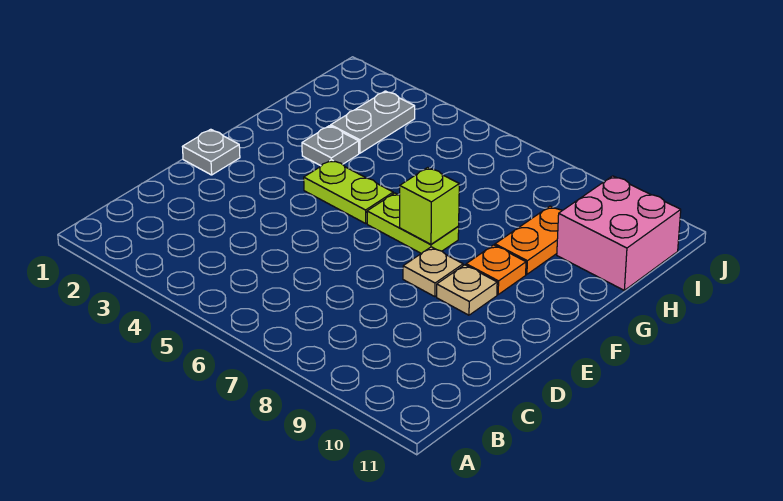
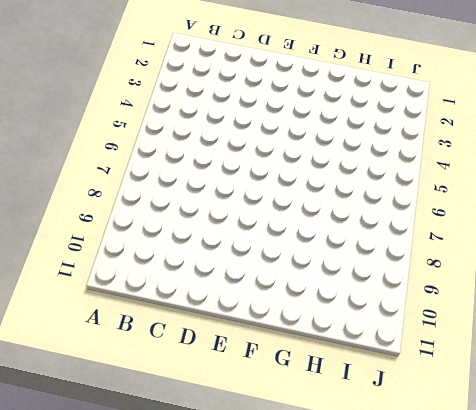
none -> grey 1x1 plate [182,129,240,175]
none -> tan 1x1 plate [403,247,463,297]

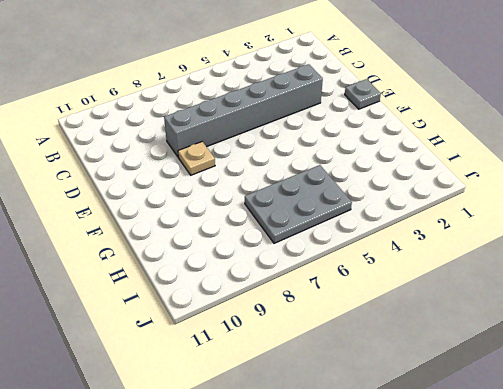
grey 1x6 brick [164,64,323,157] -> none
grey 2x3 plate [245,165,352,243] -> none
none -> tan 1x1 plate [437,265,497,315]
none -> lime 1x2 plate [304,160,393,223]

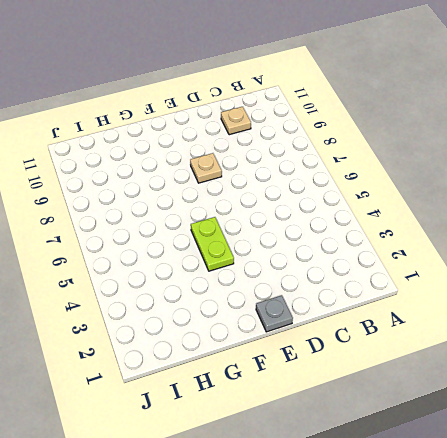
tan 1x1 plate [221,107,251,135] -> tan 1x1 plate moved to [437,265,497,315]
none -> lime 1x2 plate [367,193,459,253]
none -> orange 1x1 plate [466,245,526,294]

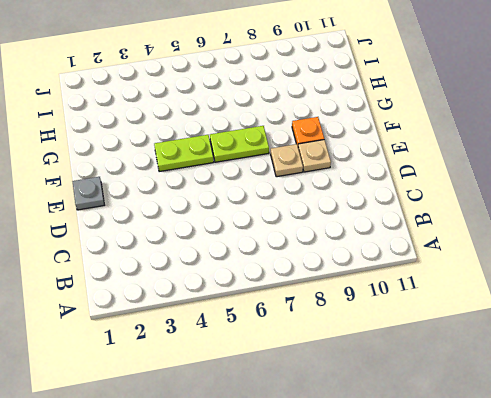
none -> grey 1x1 plate [302,126,359,166]
none -> orange 1x2 plate [495,206,562,274]

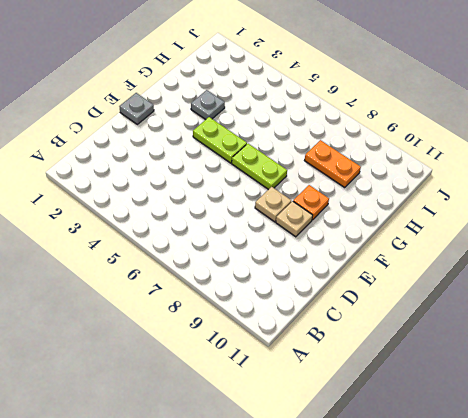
orange 1x2 plate [305,140,361,188] -> orange 1x2 plate turned to [495,206,562,274]
none -> grey 1x2 plate [331,91,415,153]
none -> pink 2x2 brick [557,176,681,290]

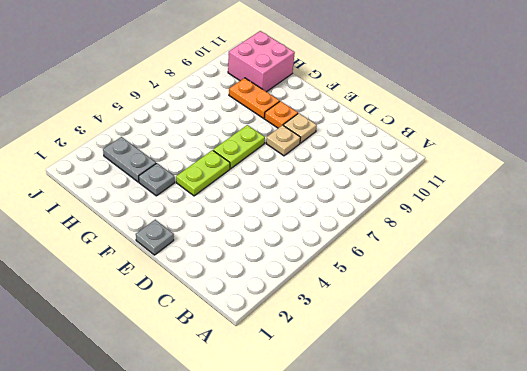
none -> lime 1x1 brick [400,167,459,244]

